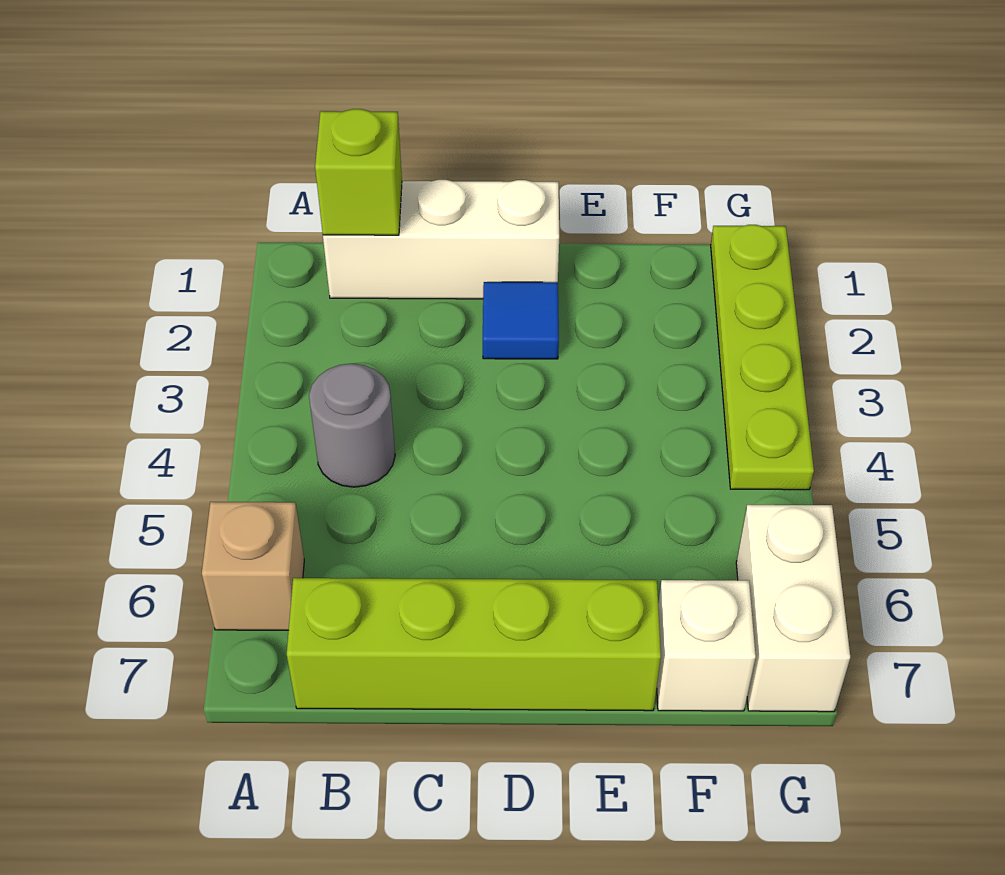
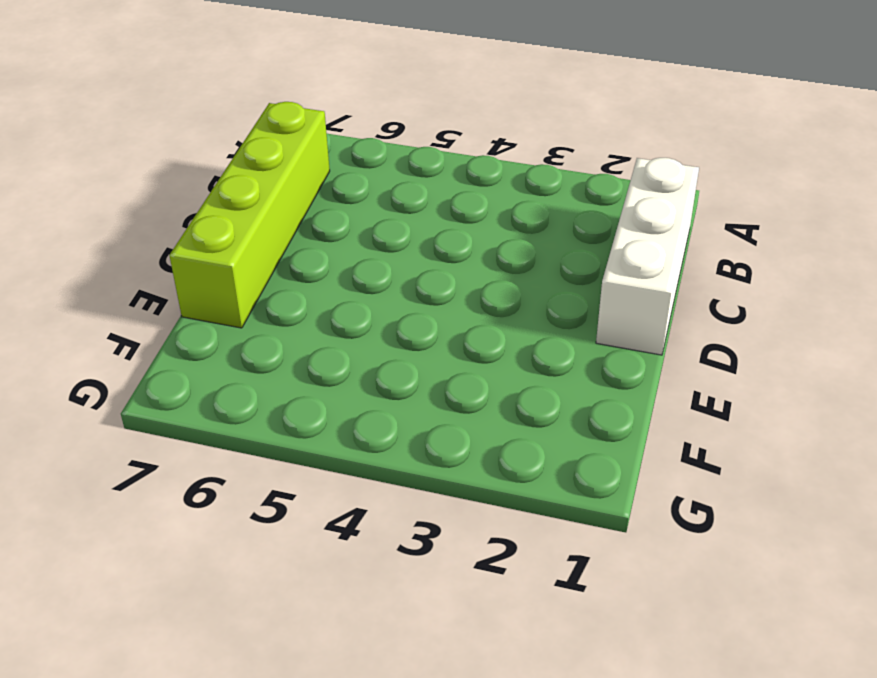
none -> tan 1x1 brick [202,502,304,630]
none -> grey 1x1 round brick [309,363,395,487]

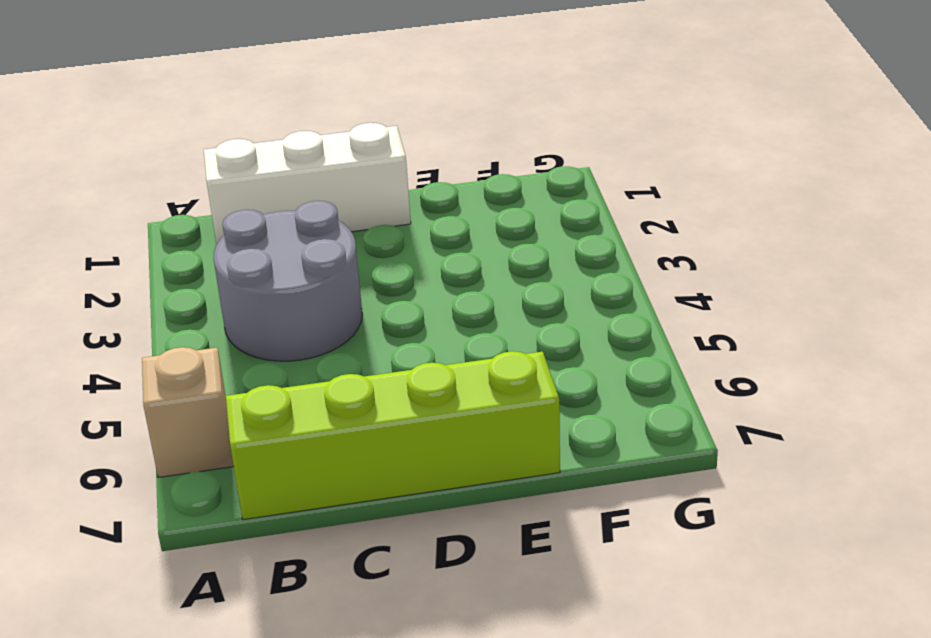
grey 2x2 round brick [213,201,362,361] -> grey 1x1 round brick [309,363,395,487]
none -> blue 1x1 tile [483,282,559,359]
none -> white 1x1 brick [657,580,756,711]

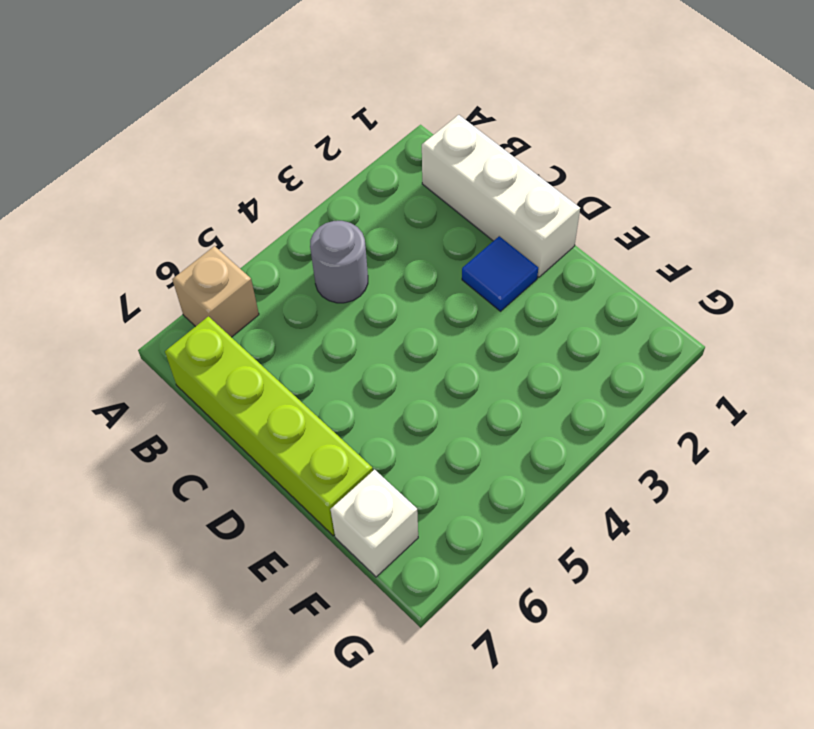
none -> lime 1x4 plate [711,225,814,490]
none -> white 1x2 brick [736,505,850,712]

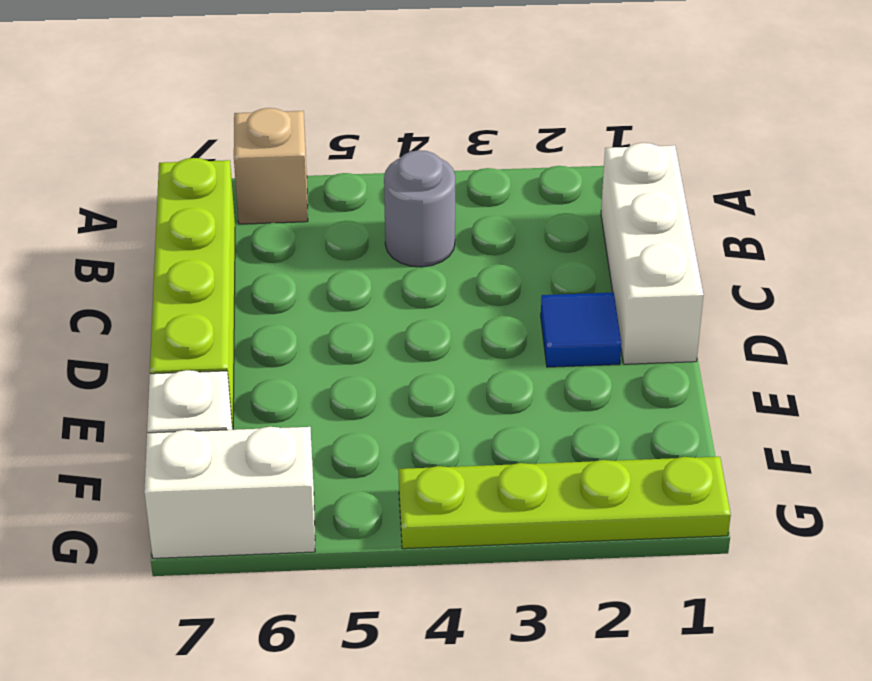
none -> lime 1x1 brick [315,109,402,235]

